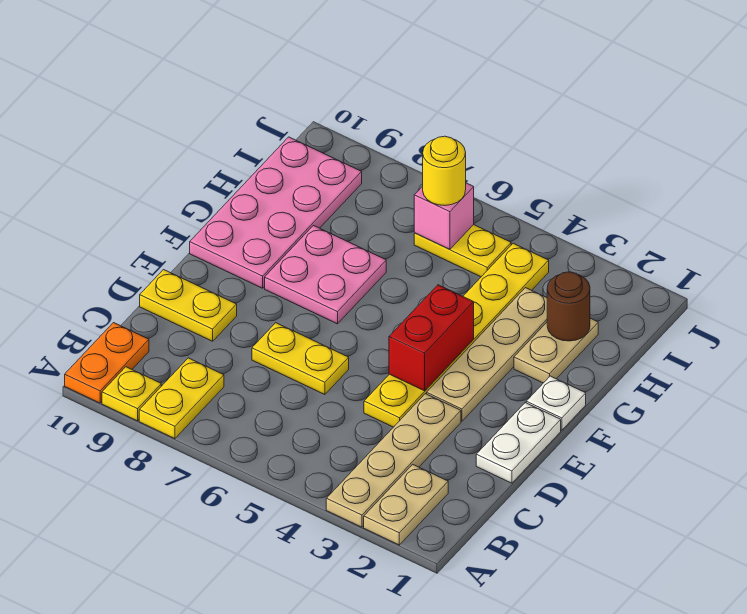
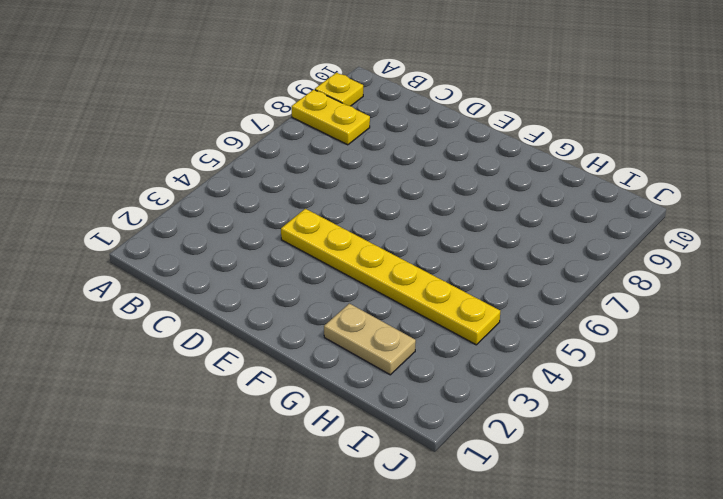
none -> tan 1x2 plate [364,464,448,545]
none -> tan 1x4 plate [326,394,461,527]
none -> orange 1x2 plate [65,323,149,403]

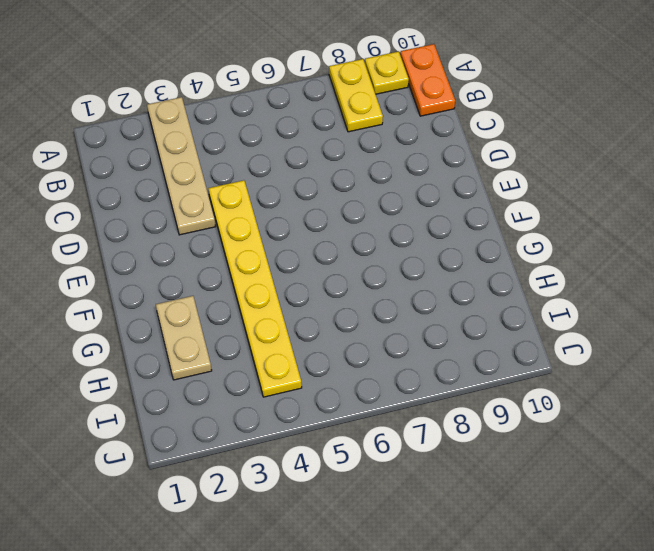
none -> tan 1x2 plate [364,464,448,545]
none -> white 1x2 plate [476,403,561,483]
none -> yellow 1x2 plate [252,323,349,395]

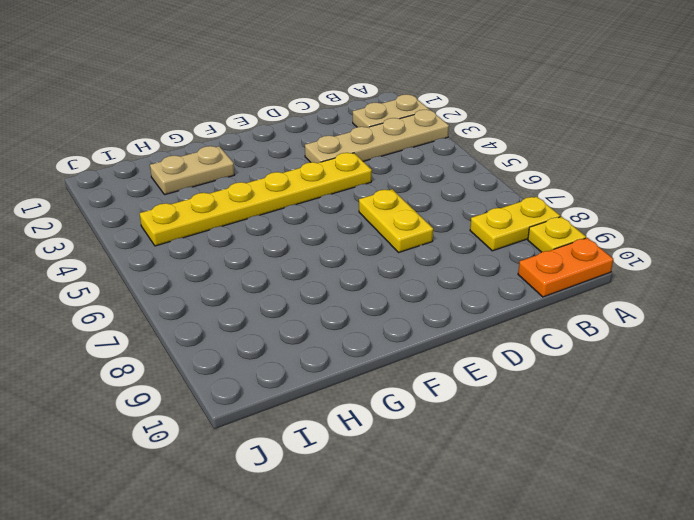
none -> white 1x2 plate [476,403,561,483]
none -> yellow 1x2 plate [140,270,237,341]
none -> tan 1x4 plate [427,288,547,421]

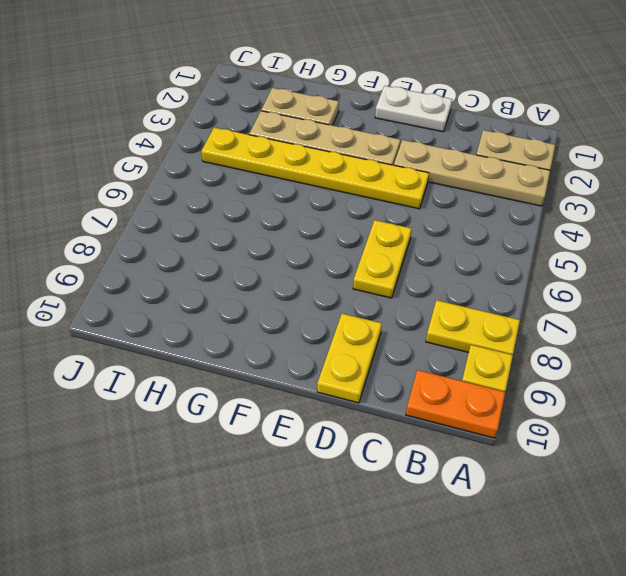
none -> white 1x1 plate [526,376,586,430]
none -> pink 2x2 plate [265,226,386,324]
none -> pink 2x4 plate [190,137,362,288]

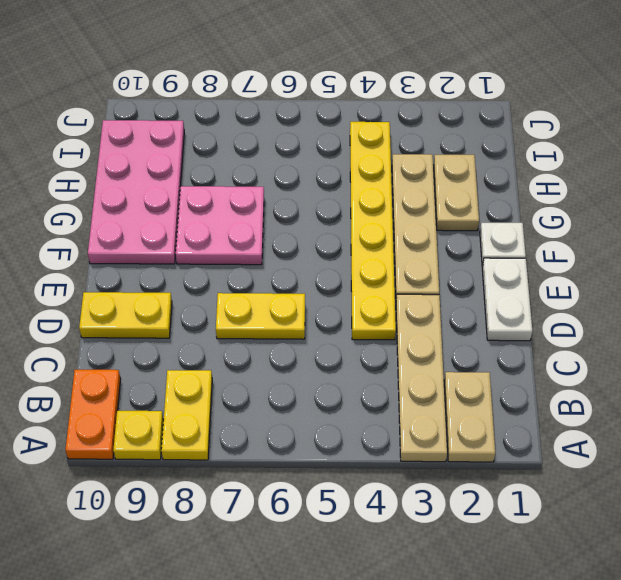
none -> yellow 1x2 plate [414,225,511,277]
none -> red 1x2 brick [389,285,474,391]
none -> brown 1x1 round brick [547,272,590,341]

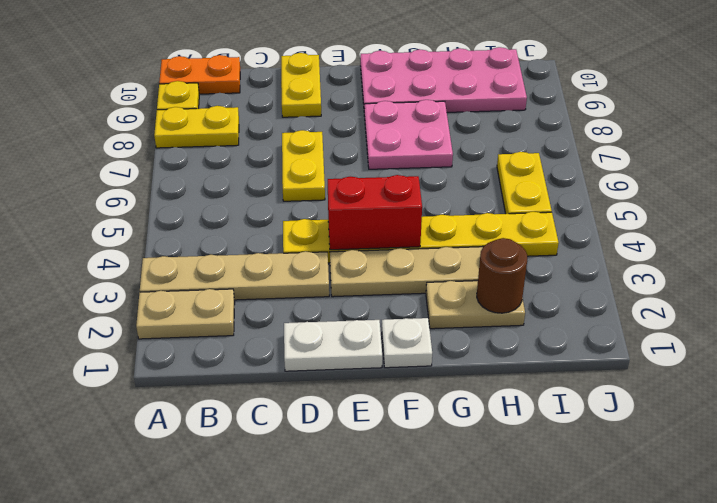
none -> pink 1x1 brick [414,183,474,249]
none -> yellow 1x1 round brick [423,136,466,205]

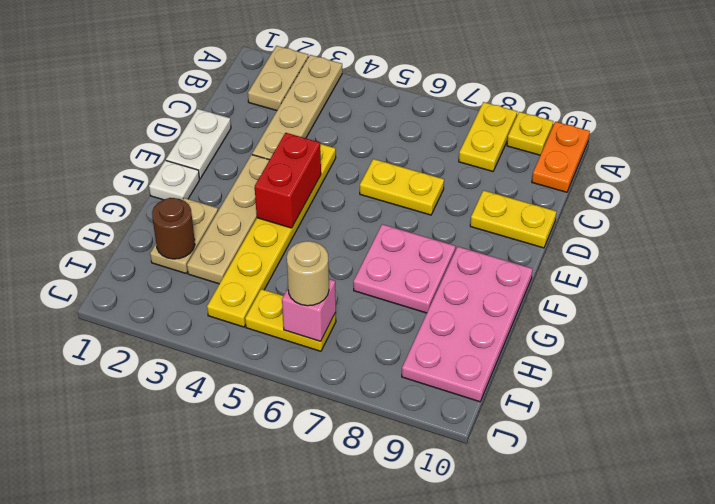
tan 1x1 round brick [287,241,329,306] -> yellow 1x1 round brick [423,136,466,205]

